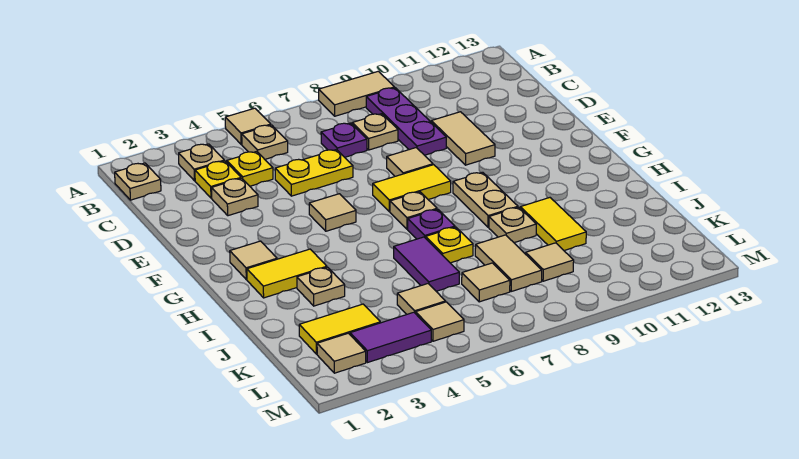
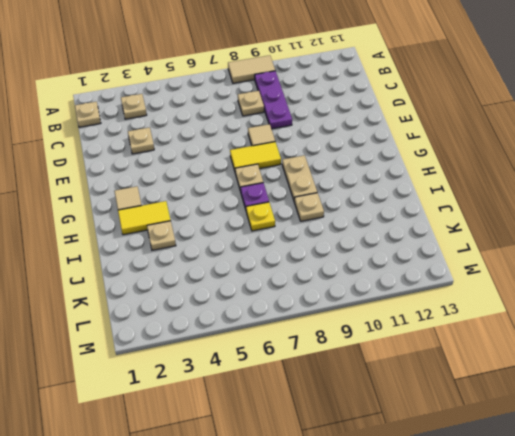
none -> tan 1x1 tile [225,108,271,144]
none -> tan 1x1 plate [242,125,288,159]
none -> yellow 1x1 plate [195,161,241,198]
none -> yellow 1x1 plate [227,151,273,186]

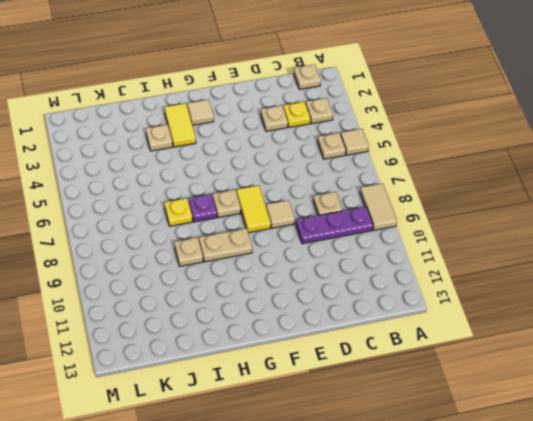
none -> yellow 1x1 plate [227,151,273,186]
none -> purple 1x1 plate [321,123,367,157]
none -> yellow 1x2 plate [275,150,353,196]
none -> tan 1x2 tile [431,112,495,165]

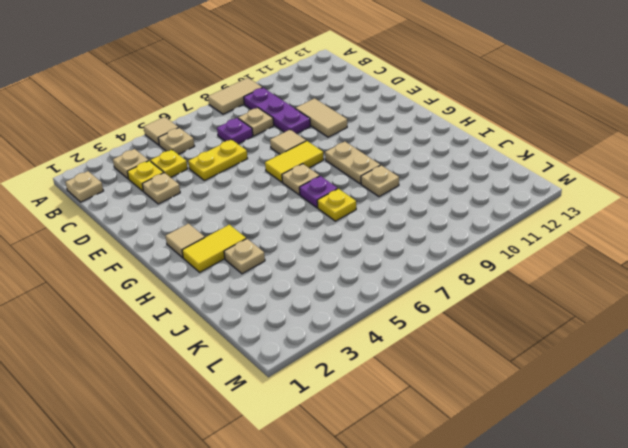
none -> tan 1x1 tile [309,194,356,231]
none -> purple 1x2 tile [394,237,459,291]
none -> yellow 1x2 tile [520,198,586,250]
none -> tan 1x2 tile [475,235,542,291]

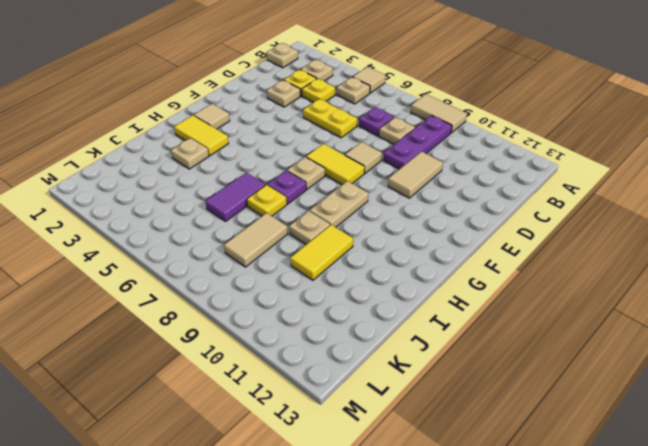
none -> tan 1x1 tile [309,194,356,231]
none -> yellow 1x2 tile [299,304,380,354]
none -> tan 1x1 tile [397,284,446,314]
none -> tan 1x1 tile [462,263,510,302]

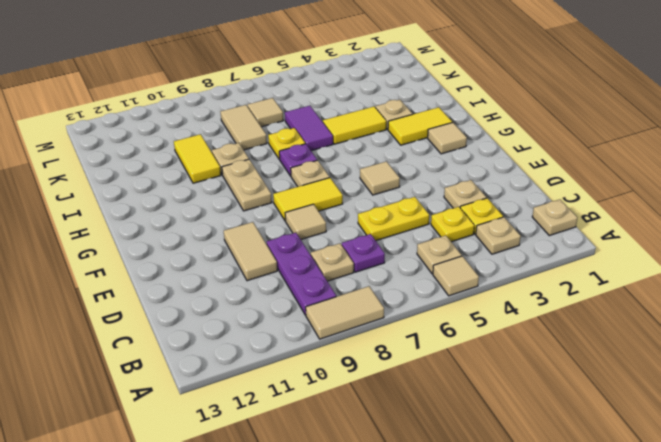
yellow 1x2 tile [323,107,386,144] -> yellow 1x2 tile moved to [299,304,380,354]
none -> tan 1x1 tile [397,284,446,314]
none -> tan 1x1 tile [526,243,574,281]
none -> tan 1x1 tile [317,333,366,373]
none -> purple 1x2 tile [350,312,431,363]

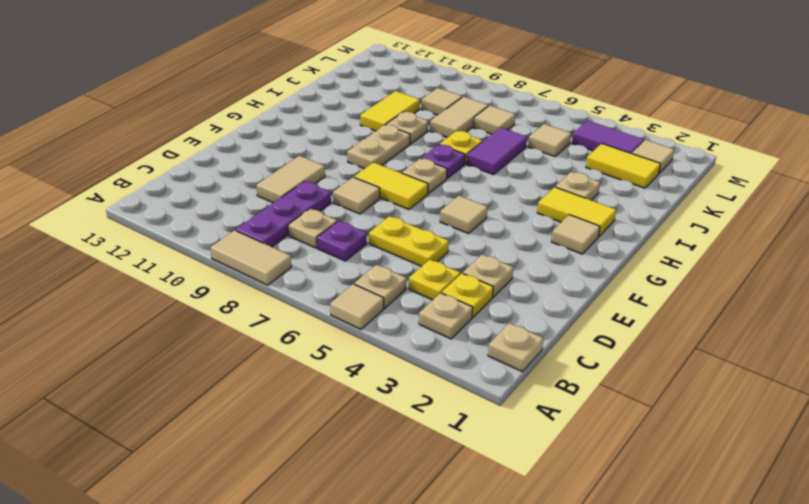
none -> tan 1x1 tile [416,302,464,341]

